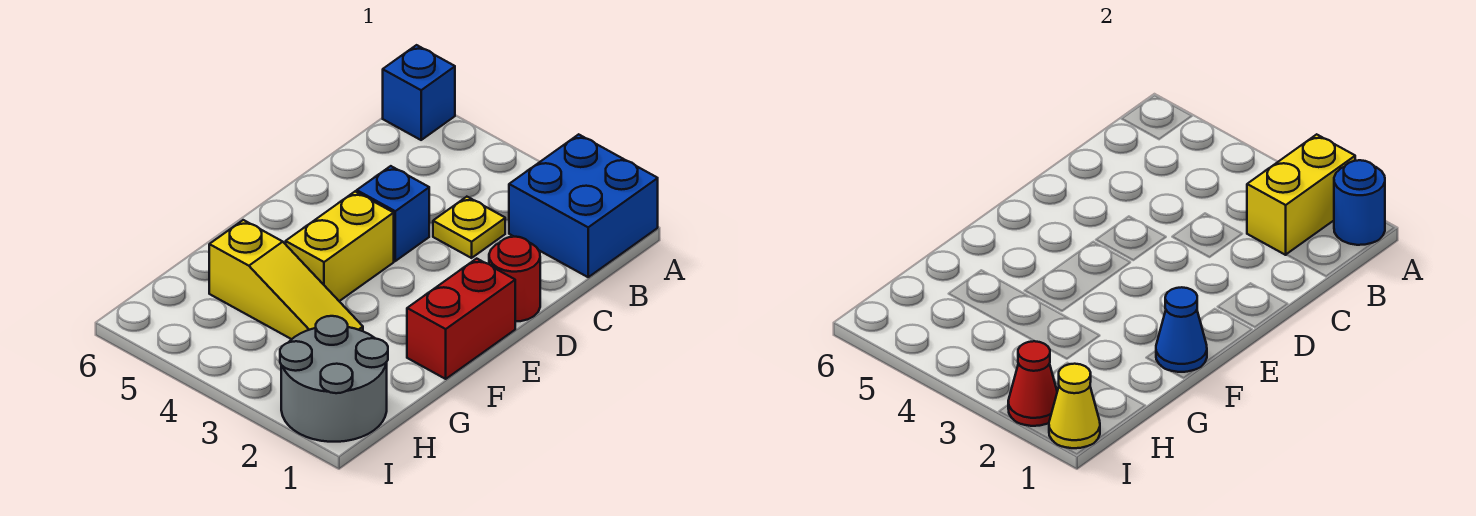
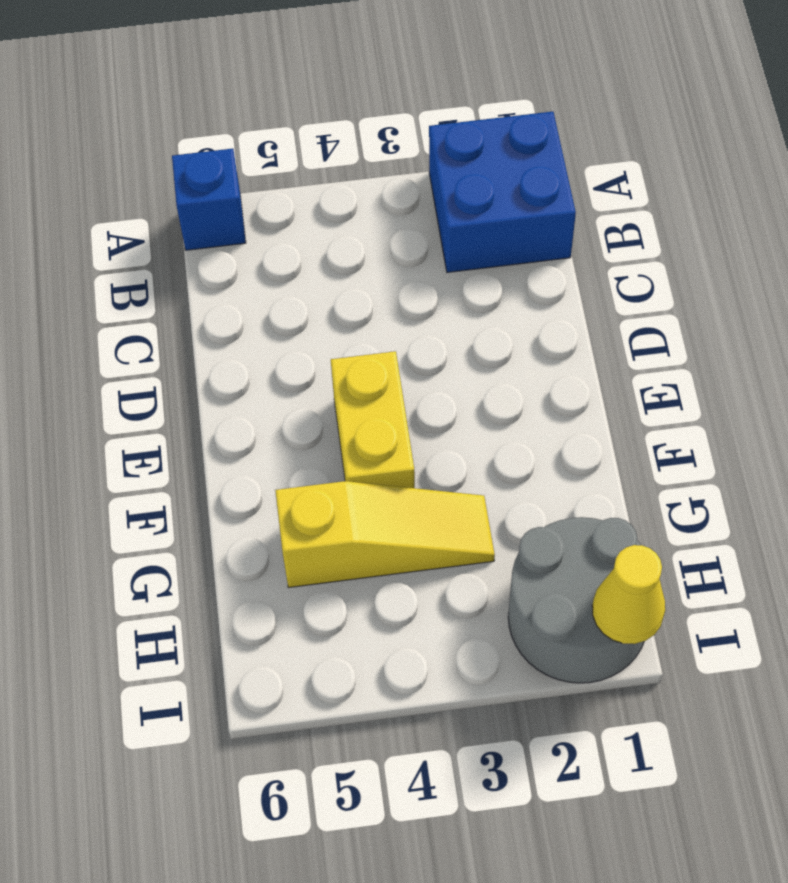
none -> yellow 1x1 plate [433,197,505,258]
none -> red 1x1 round brick [489,237,540,322]
none -> blue 1x1 brick [357,166,429,261]

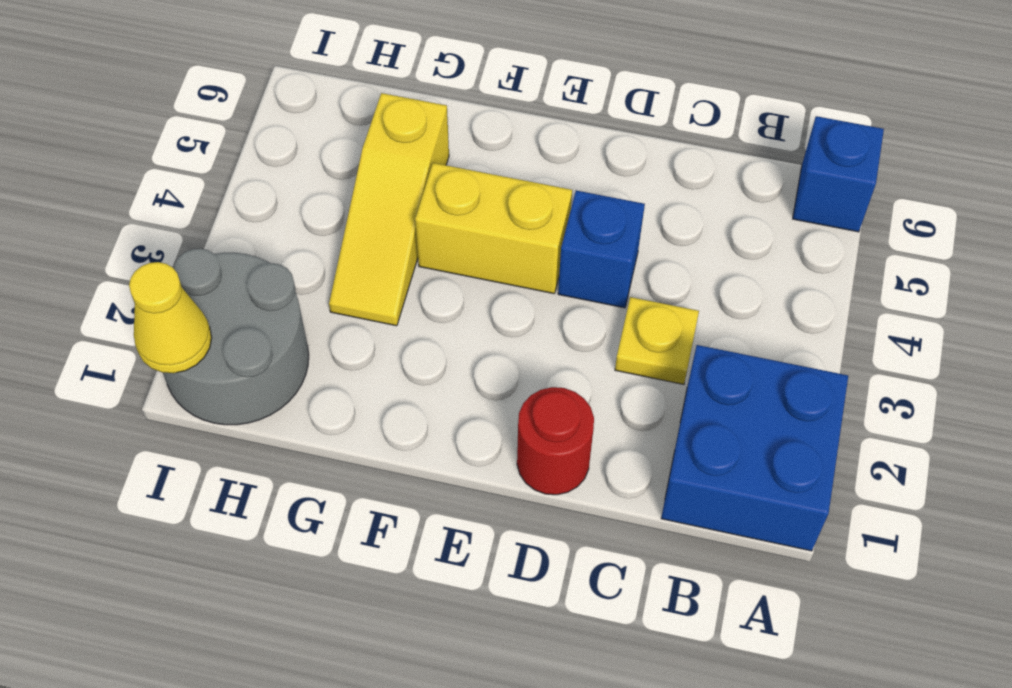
none -> red 1x2 brick [407,259,515,379]
none -> blue 1x1 round brick [1334,160,1385,245]
none -> yellow 1x2 brick [1247,134,1355,255]

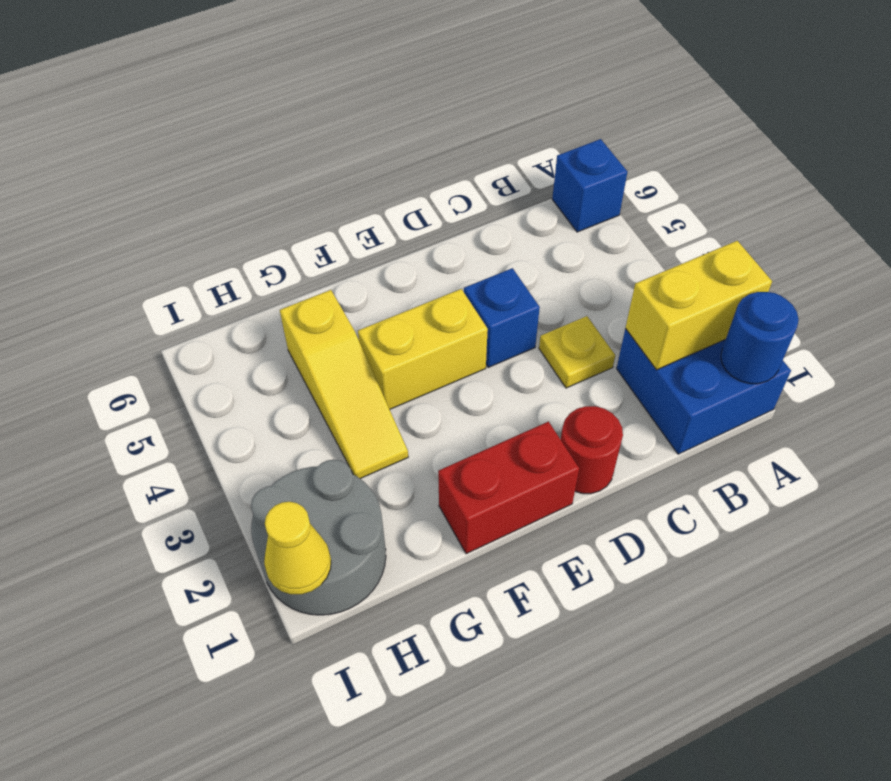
none -> blue 1x1 cone [1156,287,1207,372]
none -> red 1x1 cone [1008,341,1057,426]

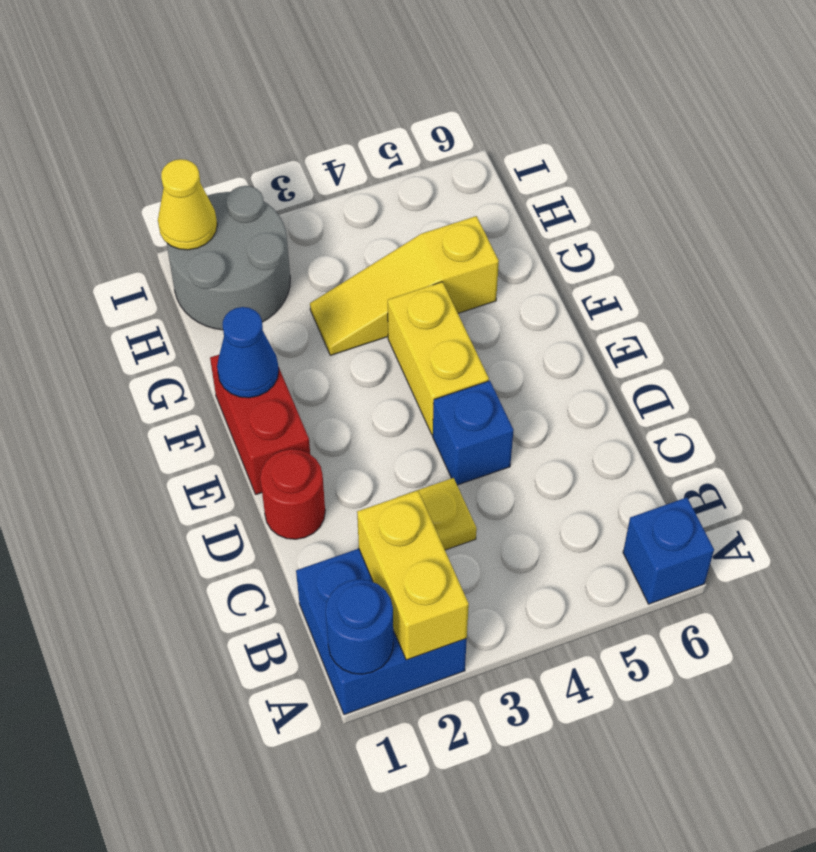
none -> red 1x1 cone [1008,341,1057,426]

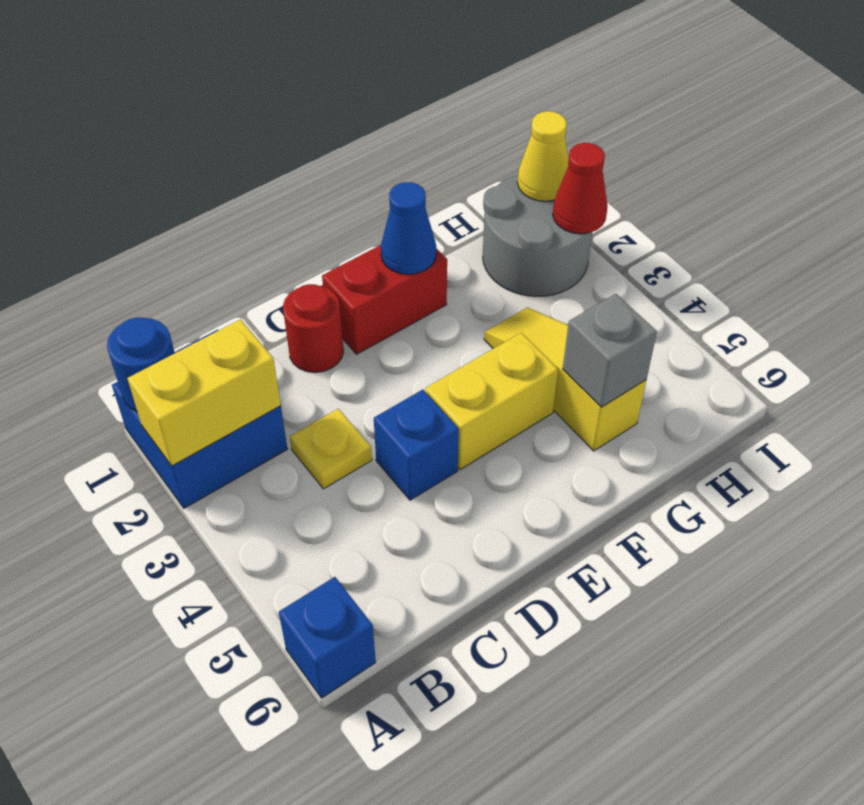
grey 1x1 brick [563,294,657,407] -> none

